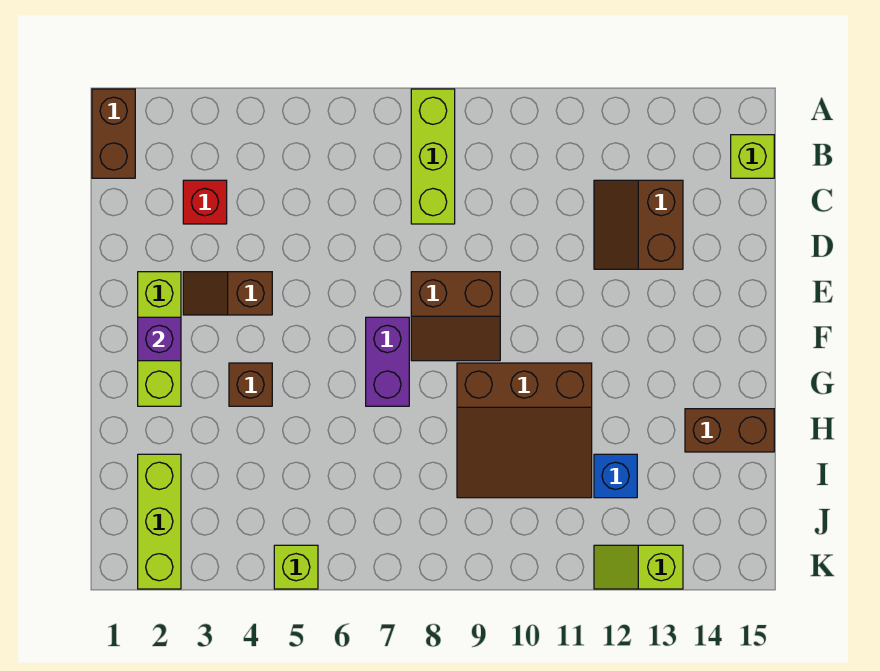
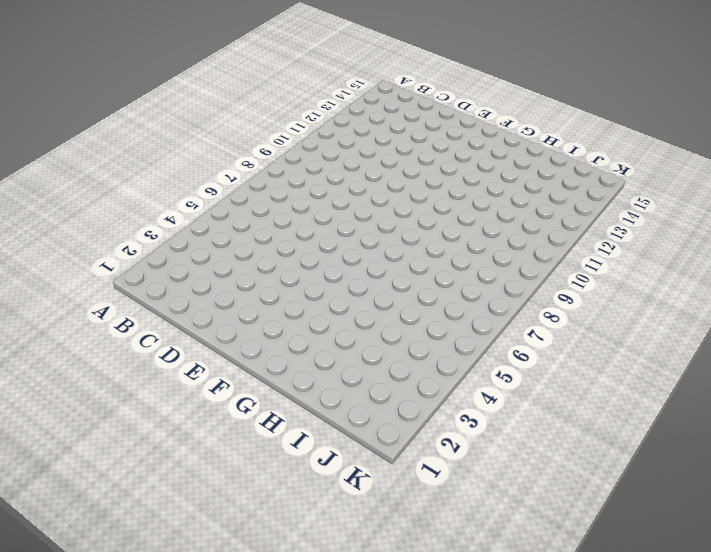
none -> brown 1x2 brick [92,89,135,178]
none -> lime 1x3 brick [411,89,455,224]
none -> lime 1x1 brick [731,135,774,178]

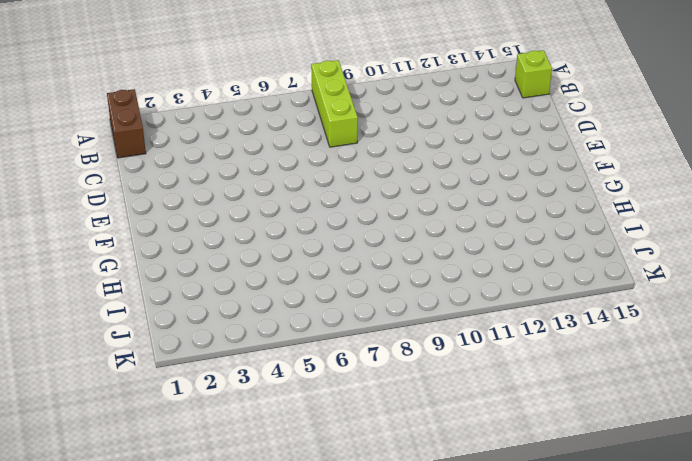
none -> red 1x1 brick [183,180,227,224]
none -> brown 2x2 slope [594,180,683,269]
none -> lime 1x3 brick [138,272,181,406]

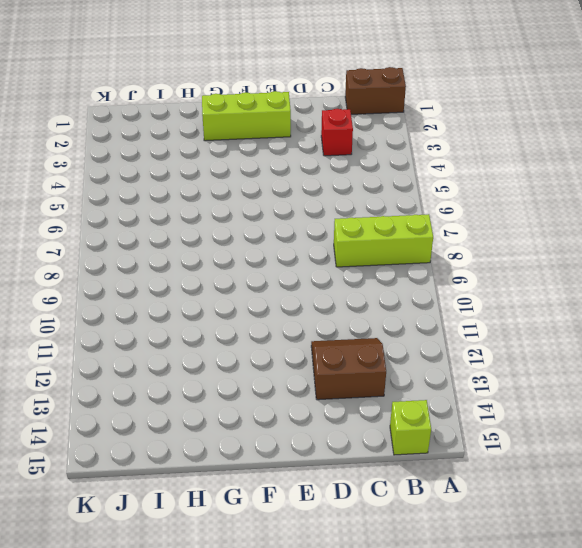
none -> brown 1x2 slope [183,272,272,315]
none -> brown 2x2 slope [411,272,500,361]
none -> purple 1x2 brick [366,317,409,406]

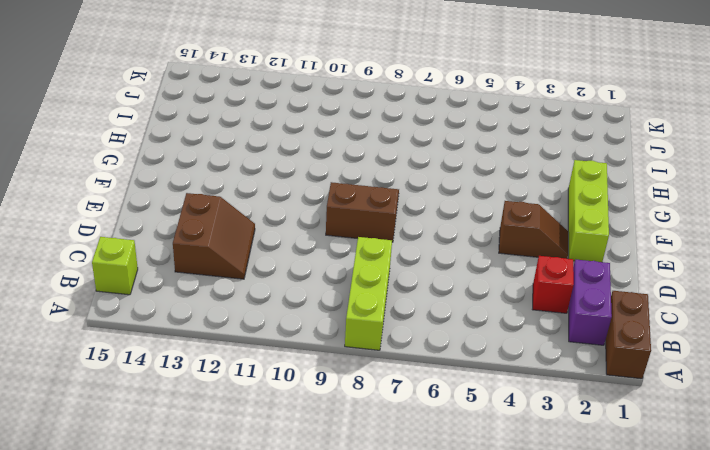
purple 1x2 brick [569,259,612,345] -> purple 1x2 brick moved to [366,317,409,406]
none -> brown 1x1 brick [229,363,272,406]
none -> brown 3x3 slope [457,363,592,498]
none -> brown 1x2 brick [685,409,774,452]

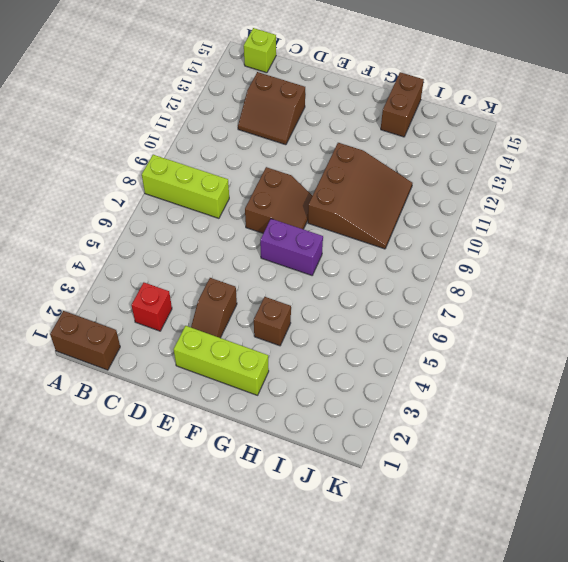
none -> lime 1x3 brick [138,454,181,589]
none -> blue 1x1 brick [594,454,637,498]
none -> lime 1x1 brick [274,545,318,589]

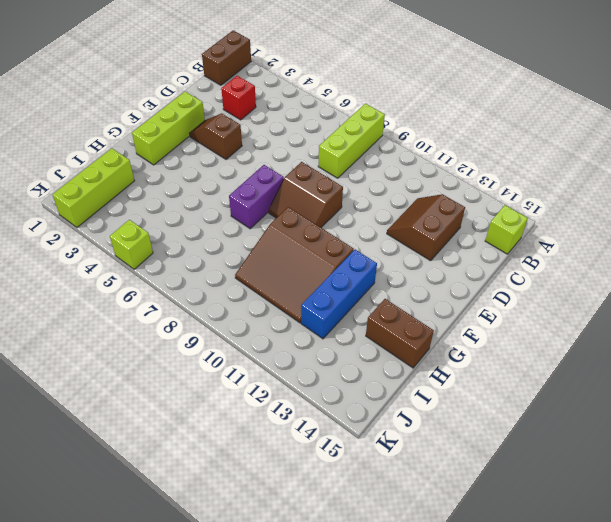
blue 1x3 brick [301,250,377,339] -> blue 1x1 brick [594,454,637,498]
none -> brown 1x1 brick [229,363,272,406]
none -> lime 1x2 slope [594,545,683,589]
none -> purple 1x1 brick [138,317,181,361]

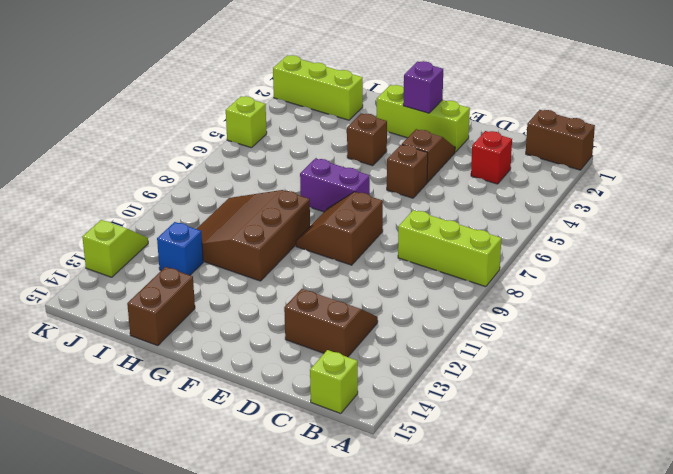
brown 1x1 brick [387,145,428,198] -> none

